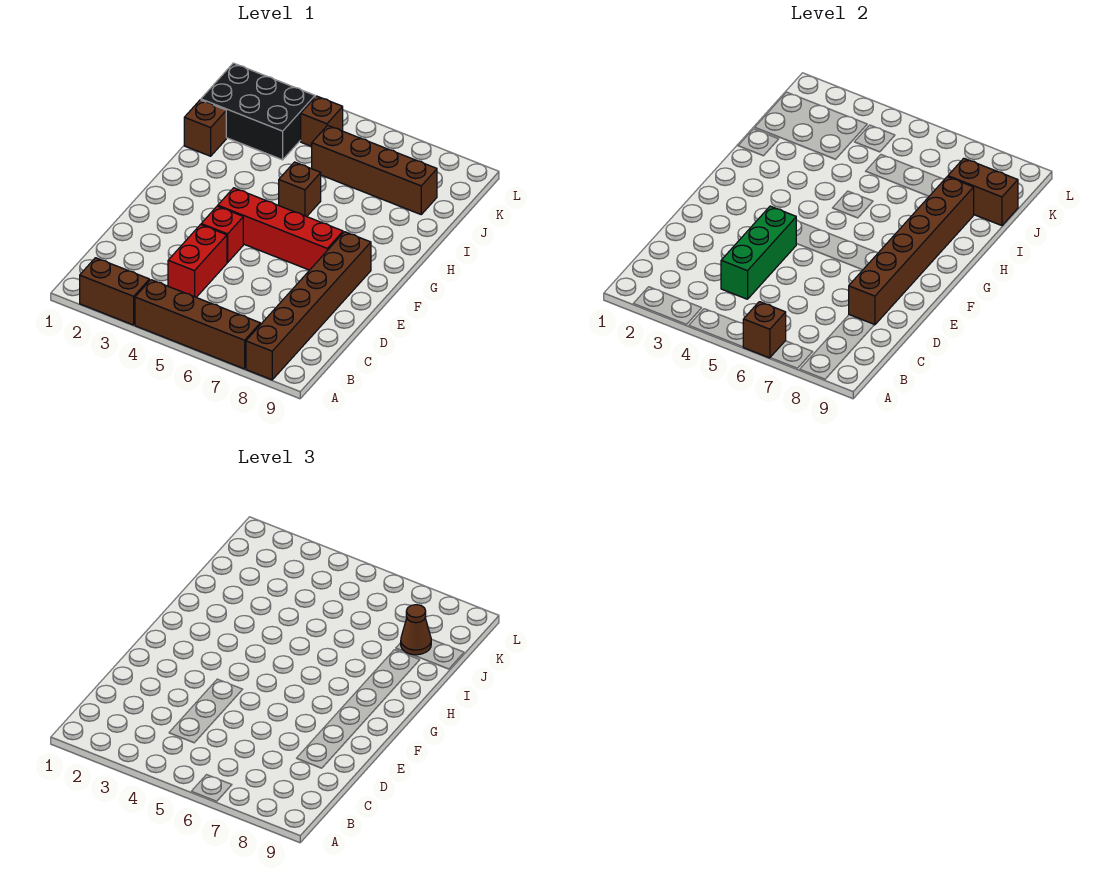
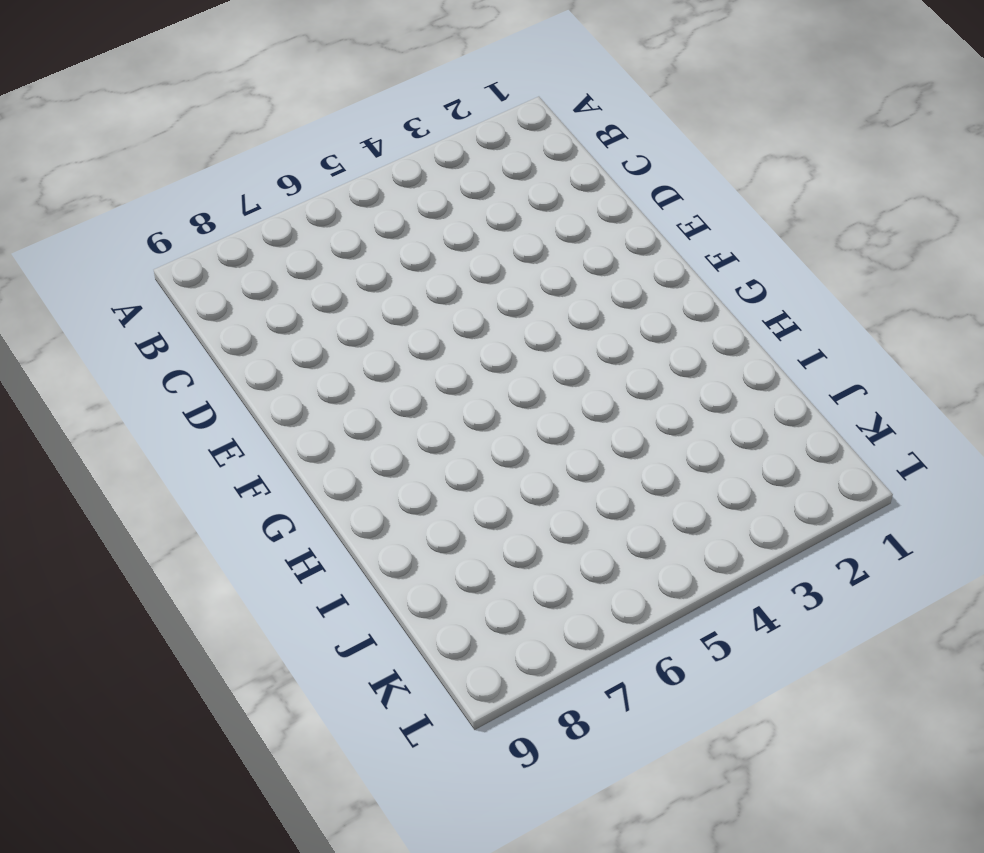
none -> brown 1x2 brick [80,258,149,325]
none -> brown 1x4 brick [135,280,260,369]
none -> brown 1x6 brick [246,232,371,380]

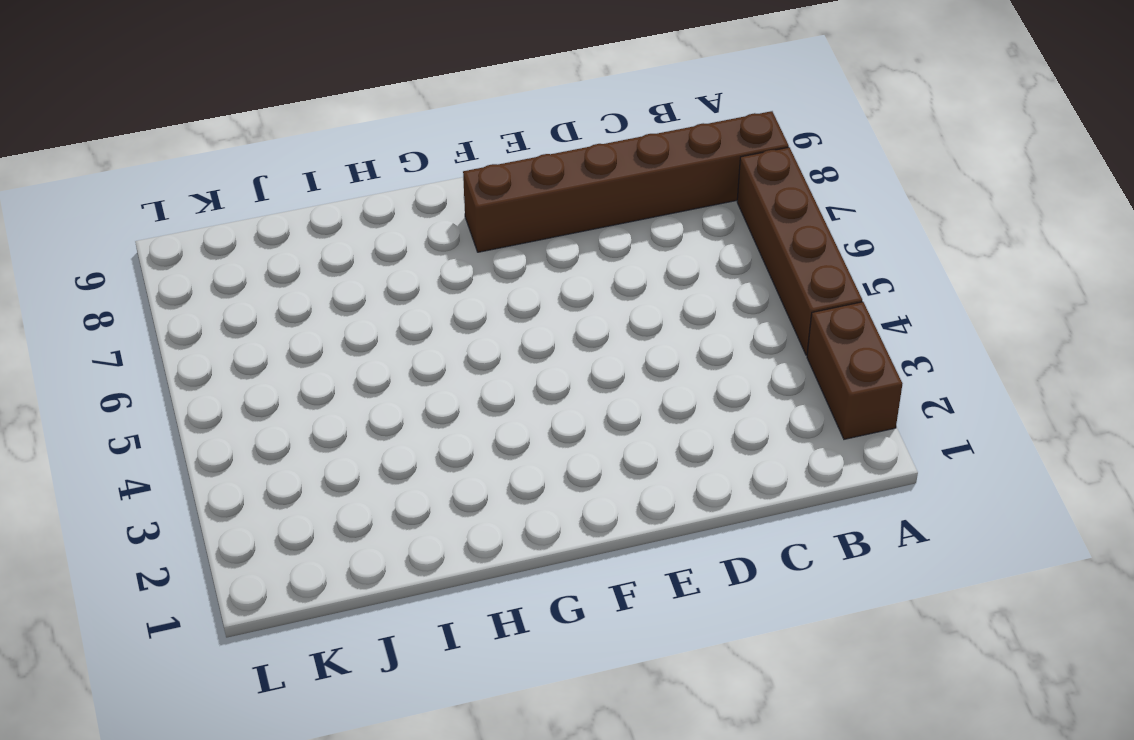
none -> red 1x2 brick [168,225,227,297]
none -> red 1x1 brick [201,206,243,263]
none -> red 1x4 brick [218,188,343,270]

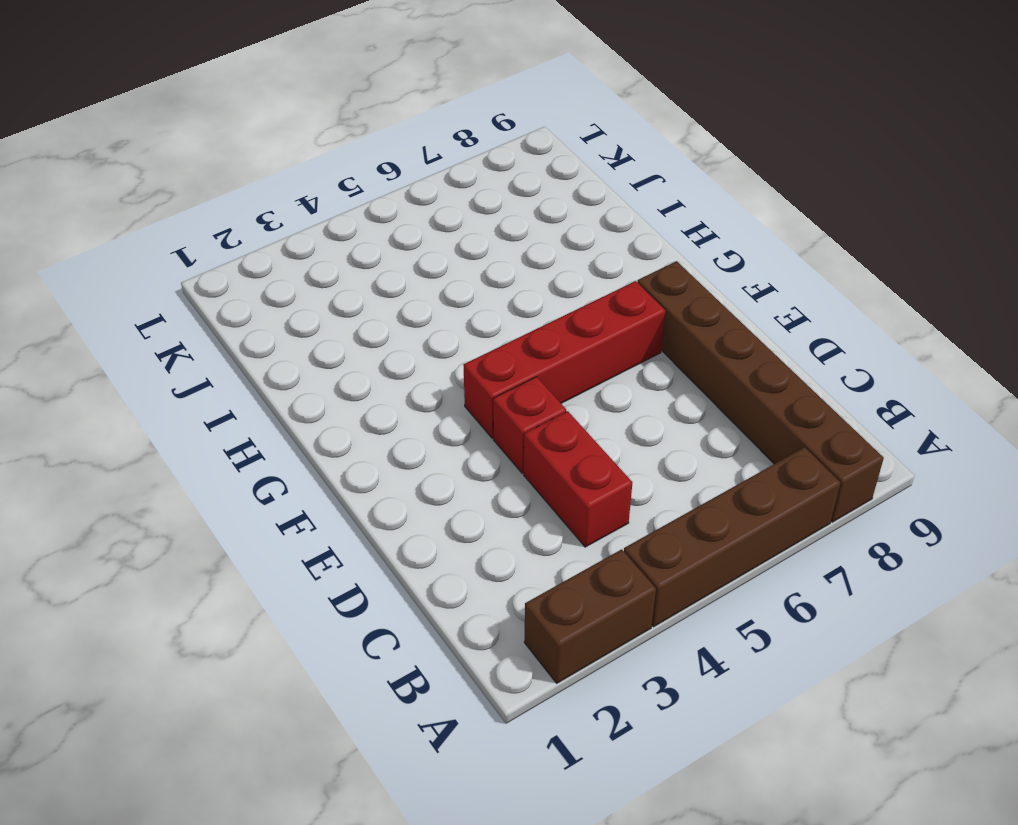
none -> brown 1x1 brick [279,162,321,217]
none -> brown 1x1 brick [184,100,226,156]
none -> black 2x3 brick [201,63,315,160]

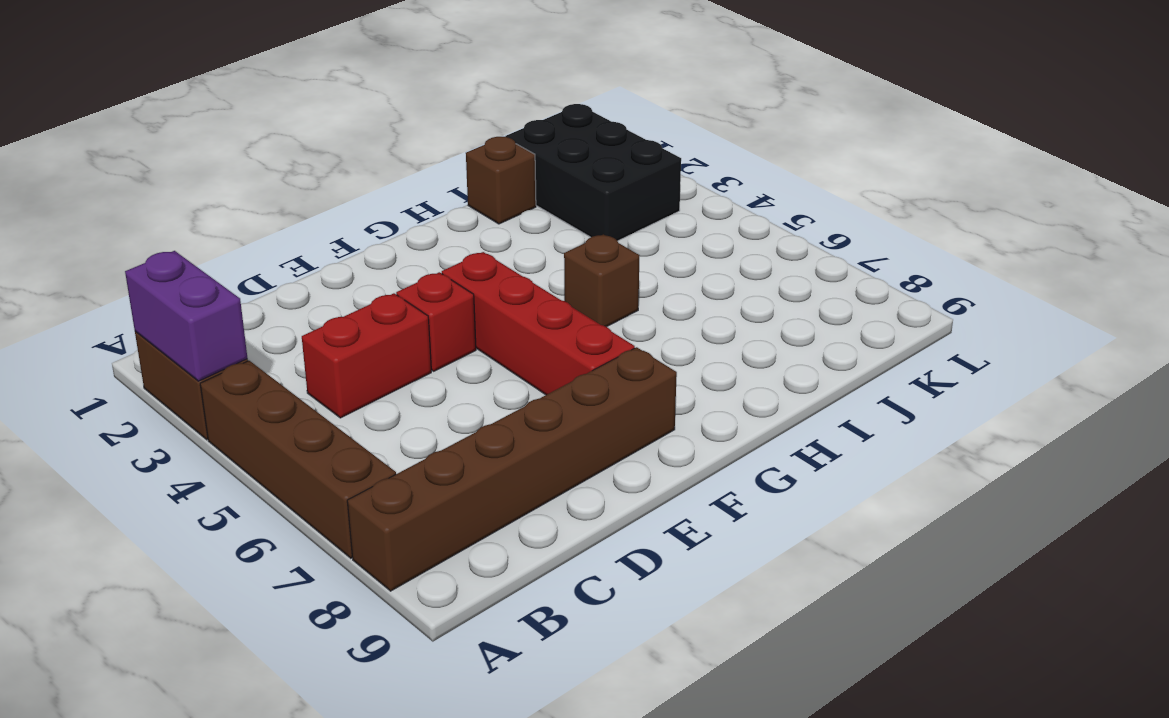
purple 1x2 brick [125,251,247,381] -> none
none -> brown 1x4 brick [312,125,437,214]
none -> brown 1x1 brick [301,96,343,146]
none -> brown 1x1 brick [743,302,786,358]

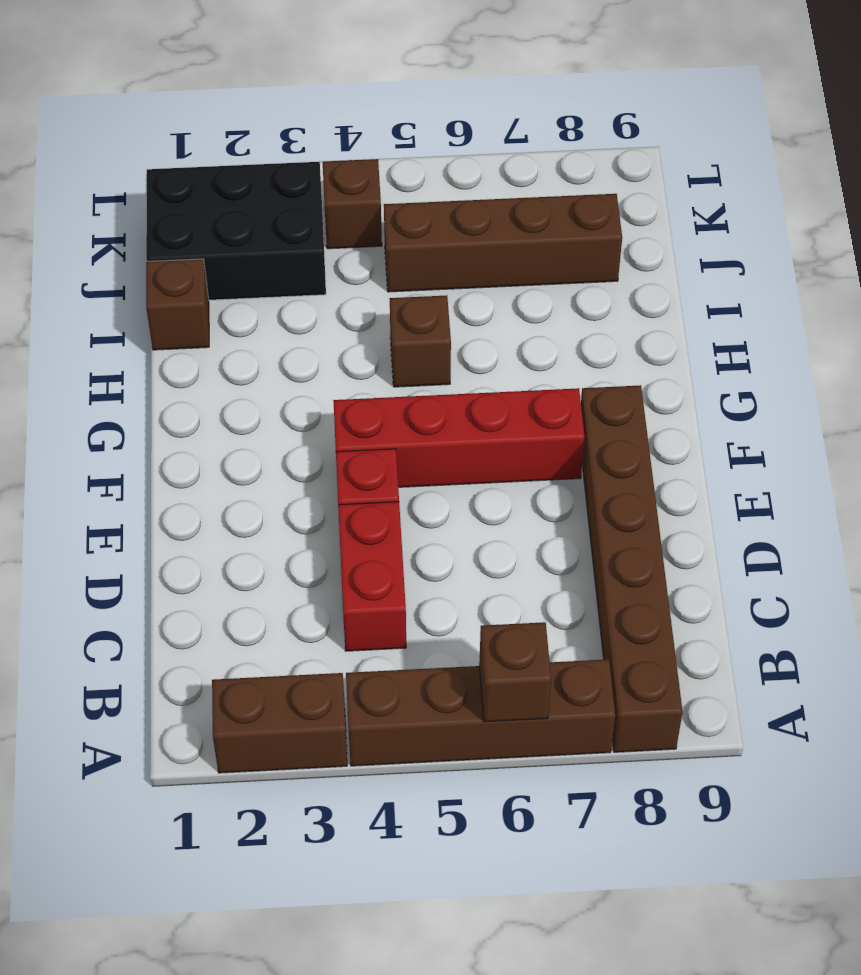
none -> green 1x3 brick [721,206,796,299]
none -> brown 1x6 brick [849,177,974,325]
none -> brown 1x2 brick [948,158,1018,226]

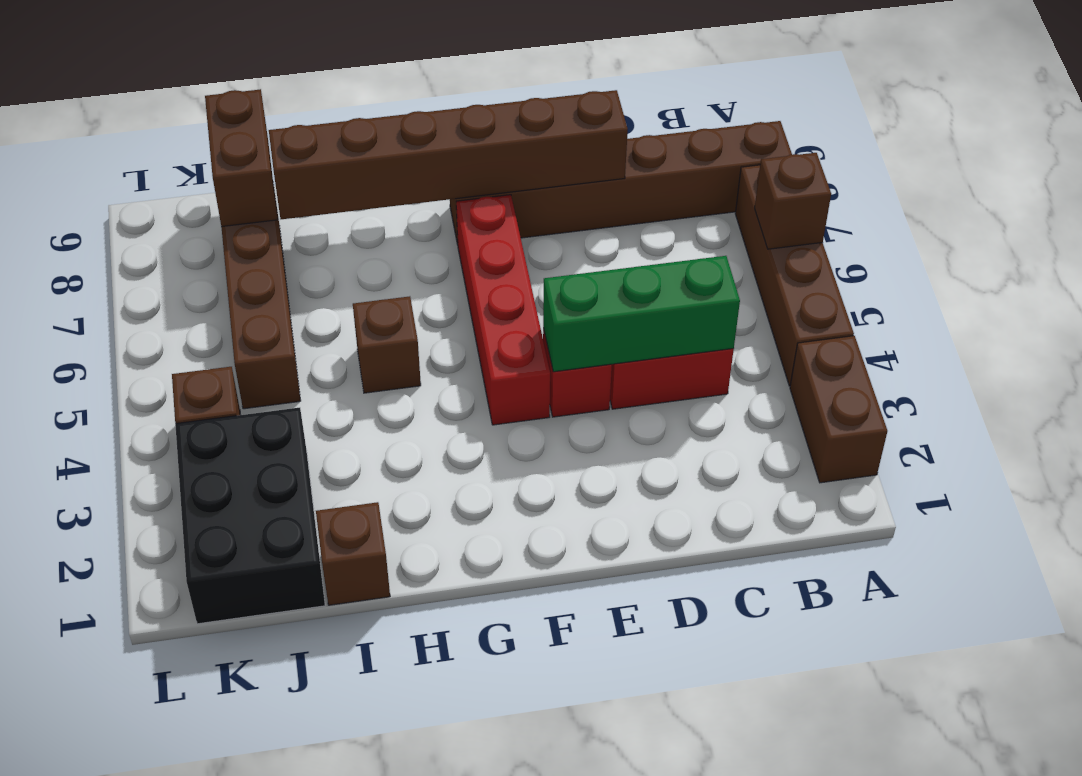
none -> brown 1x1 cone [401,605,431,655]

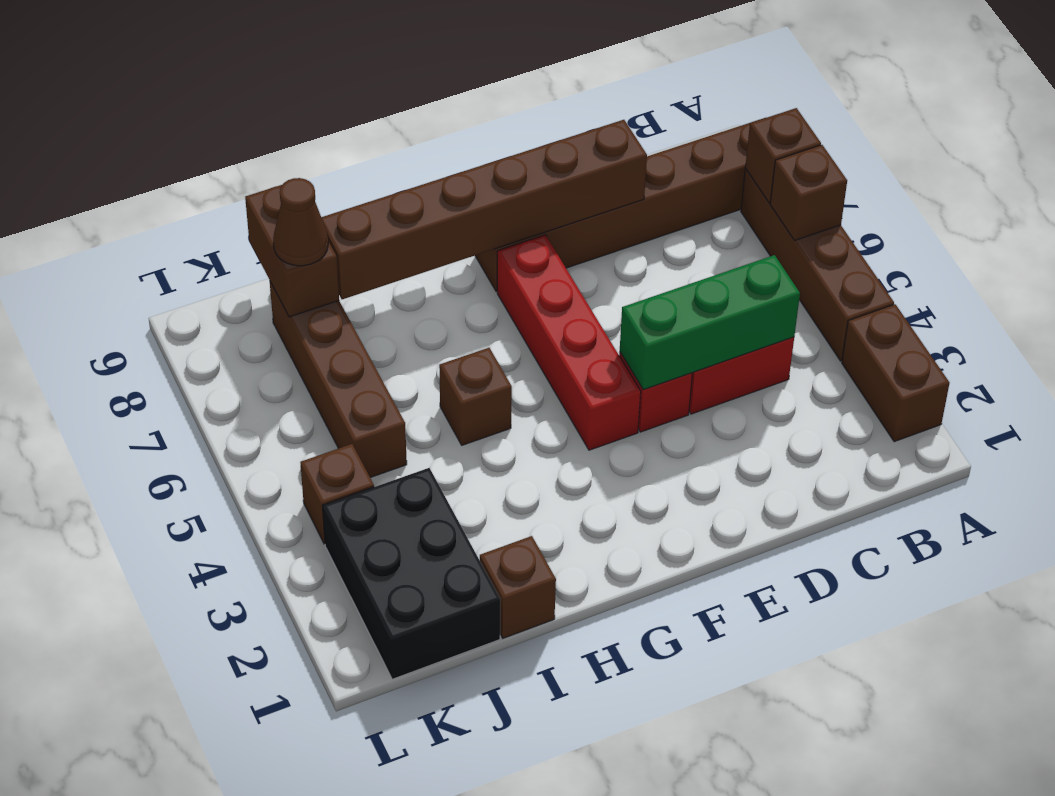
brown 1x1 brick [745,108,821,203] -> none

